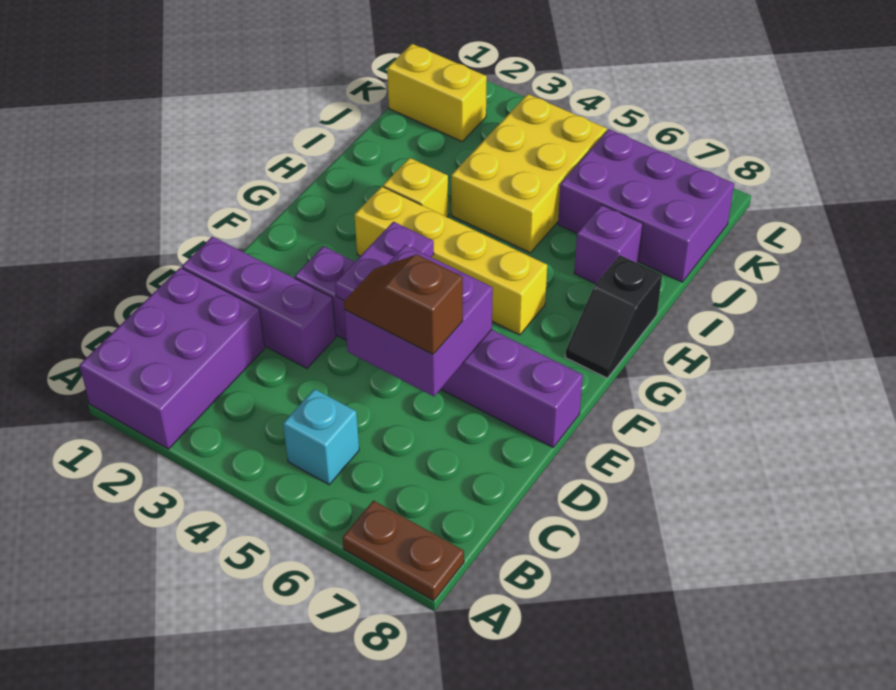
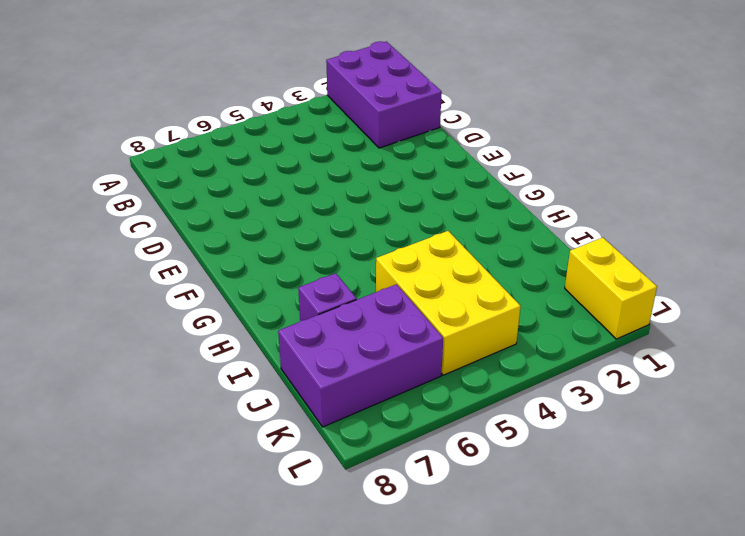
yellow 1x2 brick [565,238,657,339] -> yellow 1x2 brick turned to [387,44,487,141]
none -> brown 1x2 plate [342,501,464,601]
none -> cyan 1x1 brick [283,389,359,485]
none -> purple 1x3 brick [182,237,336,368]

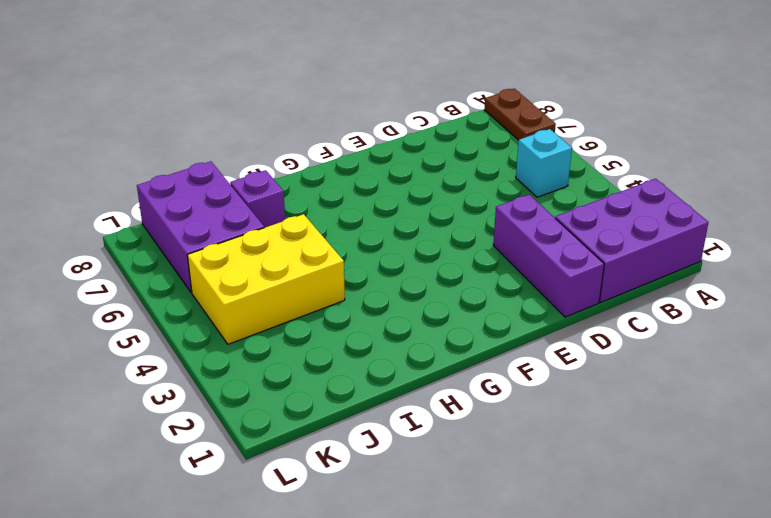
none -> purple 1x6 brick [294,246,583,447]
none -> yellow 1x4 brick [354,186,547,335]
none -> black 1x2 slope [565,255,662,378]

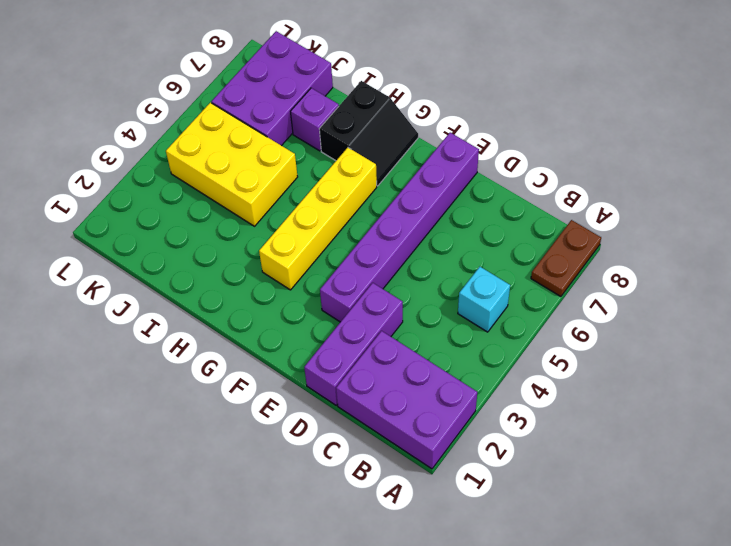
black 2x2 slope [320,81,418,186] -> black 1x2 slope [565,255,662,378]
none -> yellow 1x1 brick [383,158,448,217]
none -> yellow 1x2 brick [387,44,487,141]
none -> purple 2x2 brick [344,245,493,396]

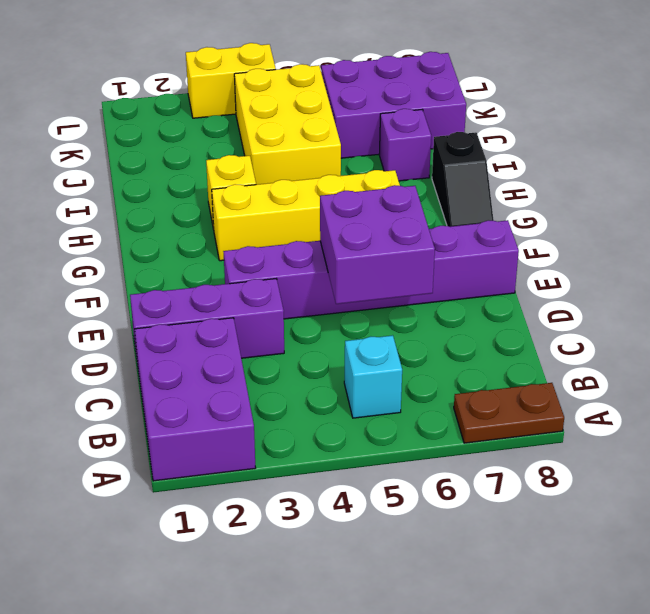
yellow 1x2 brick [186,43,276,118] -> yellow 1x2 brick moved to [387,44,487,141]
none -> purple 1x2 plate [335,222,434,301]
none -> brown 1x2 slope [344,255,463,354]

